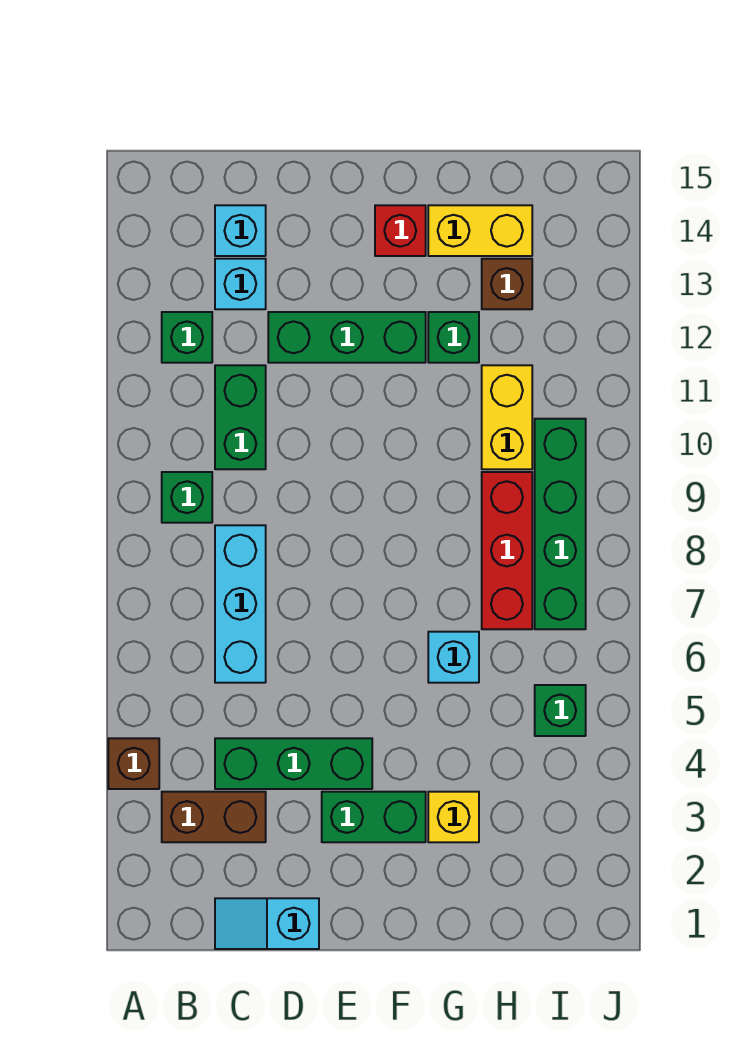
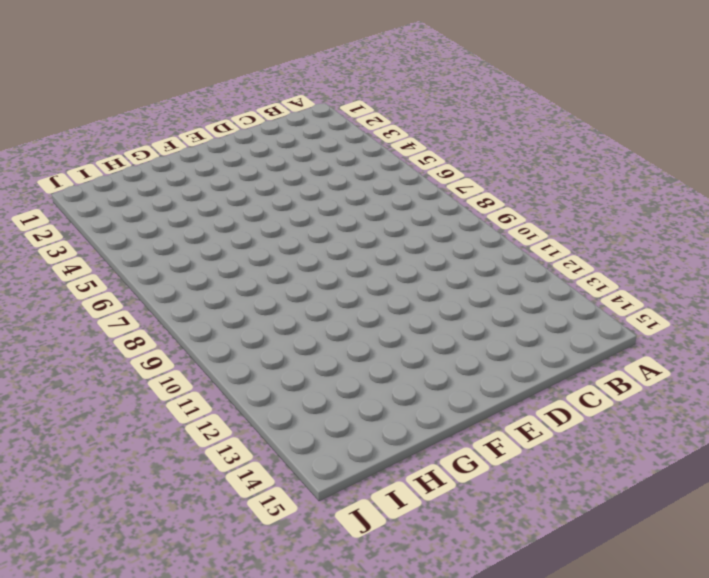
none -> brown 1x1 brick [108,738,159,789]
none -> brown 1x2 brick [162,792,266,842]
none -> green 1x1 brick [162,472,212,523]

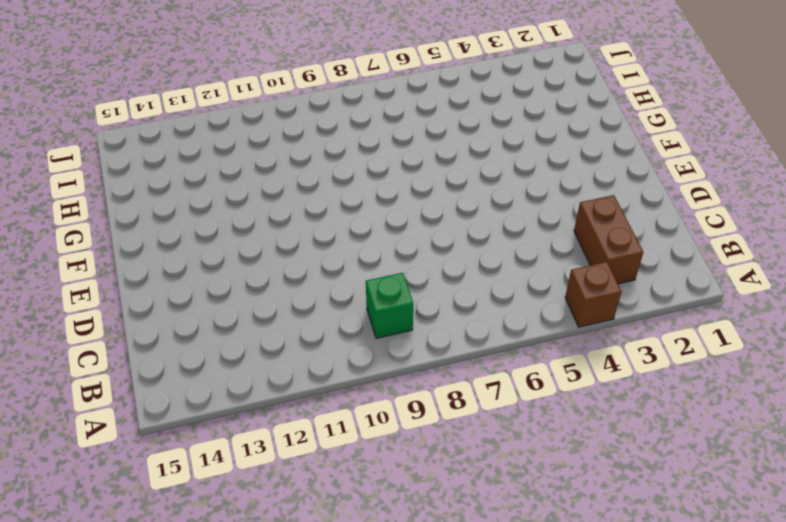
none -> green 1x1 brick [162,312,212,363]
none -> cyan 1x2 slope [215,898,319,949]
none -> green 1x3 brick [215,738,372,789]

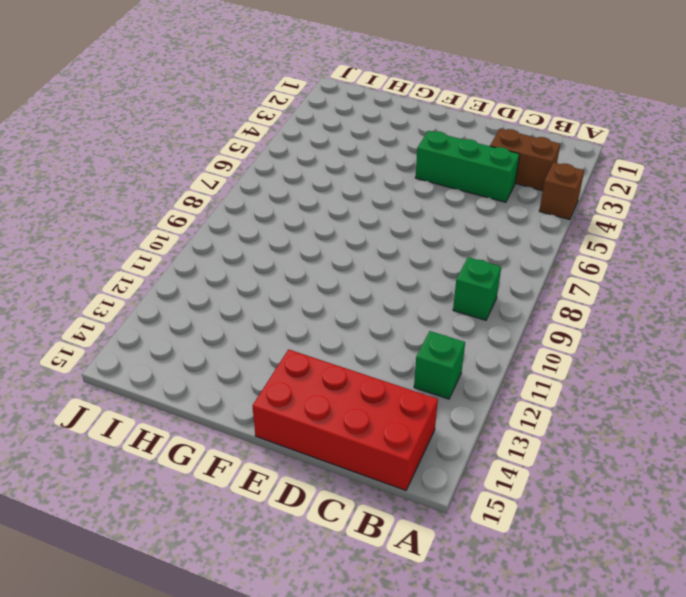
red 2x4 brick [253,349,438,490] -> cyan 1x1 brick [215,205,266,256]
none -> cyan 1x2 slope [215,898,319,949]
none -> cyan 1x3 brick [215,525,266,683]
none -> green 1x2 brick [215,365,266,469]

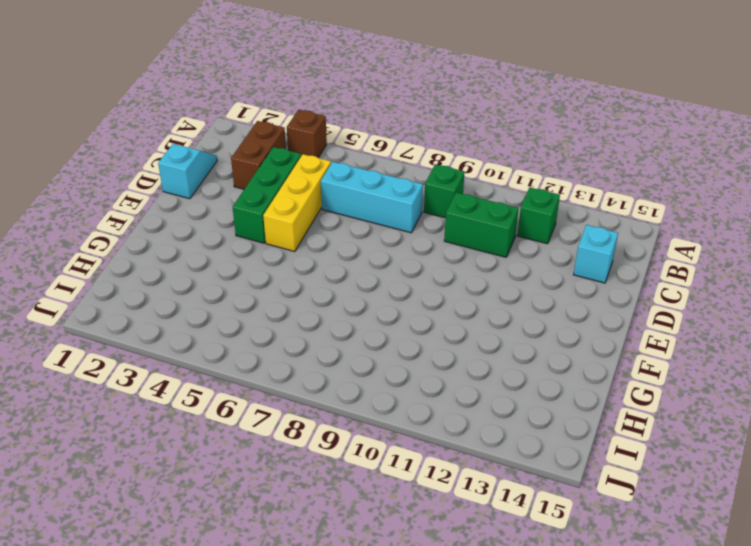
yellow 1x3 brick [263,154,331,252] -> none
none -> cyan 1x1 brick [215,259,266,309]
none -> green 1x3 brick [268,312,426,363]
none -> green 1x2 brick [322,792,426,842]

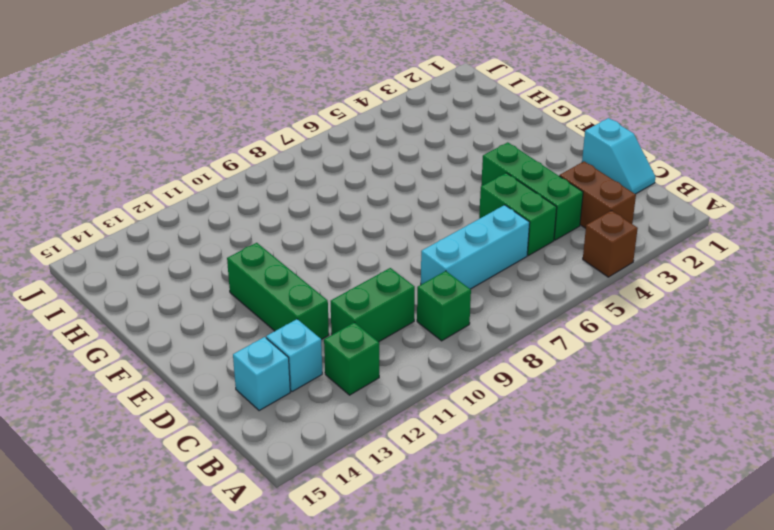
green 1x2 brick [479,173,557,256] -> green 1x2 brick moved to [322,792,426,842]
none -> red 1x1 brick [375,205,426,256]
none -> yellow 1x1 brick [428,792,479,842]
none -> cyan 1x1 brick [428,632,479,683]

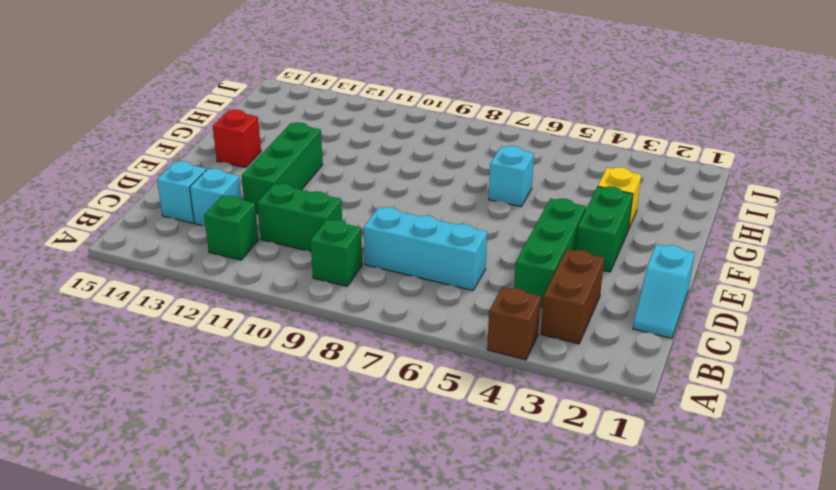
none -> green 1x1 brick [428,312,479,363]
none -> yellow 1x2 brick [428,205,532,256]
none -> red 1x3 brick [482,472,532,629]

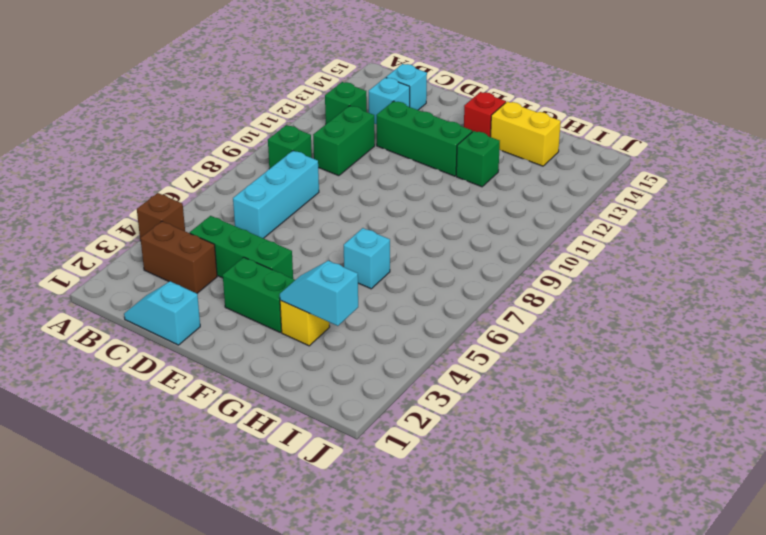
cyan 1x2 slope [280,261,358,326] -> none
none -> red 1x3 brick [482,472,532,629]
none -> yellow 1x2 brick [482,365,532,469]
none -> brown 1x1 brick [482,259,532,309]

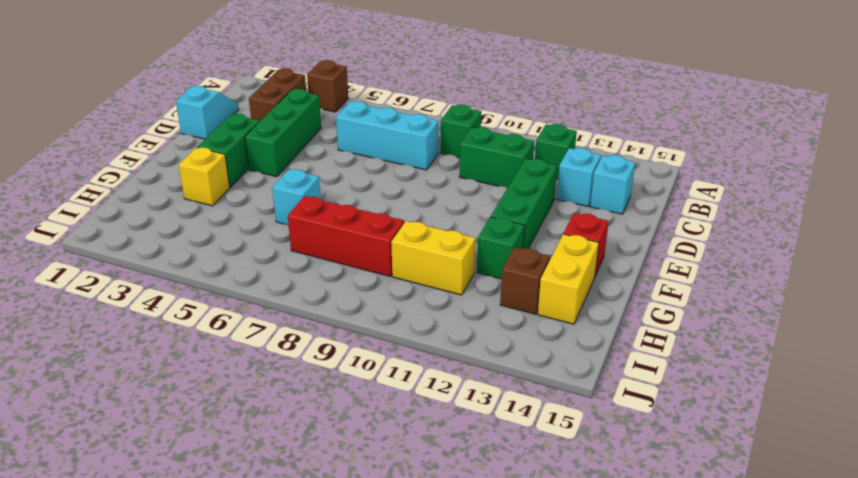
none -> green 1x1 brick [535,685,586,736]
none -> green 1x4 brick [535,419,586,629]

